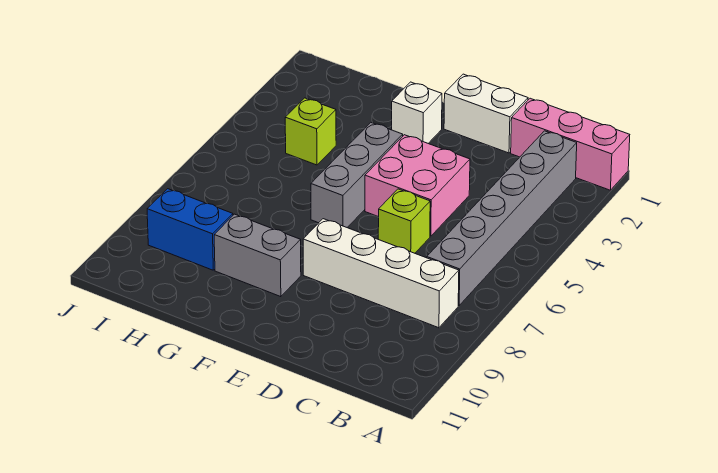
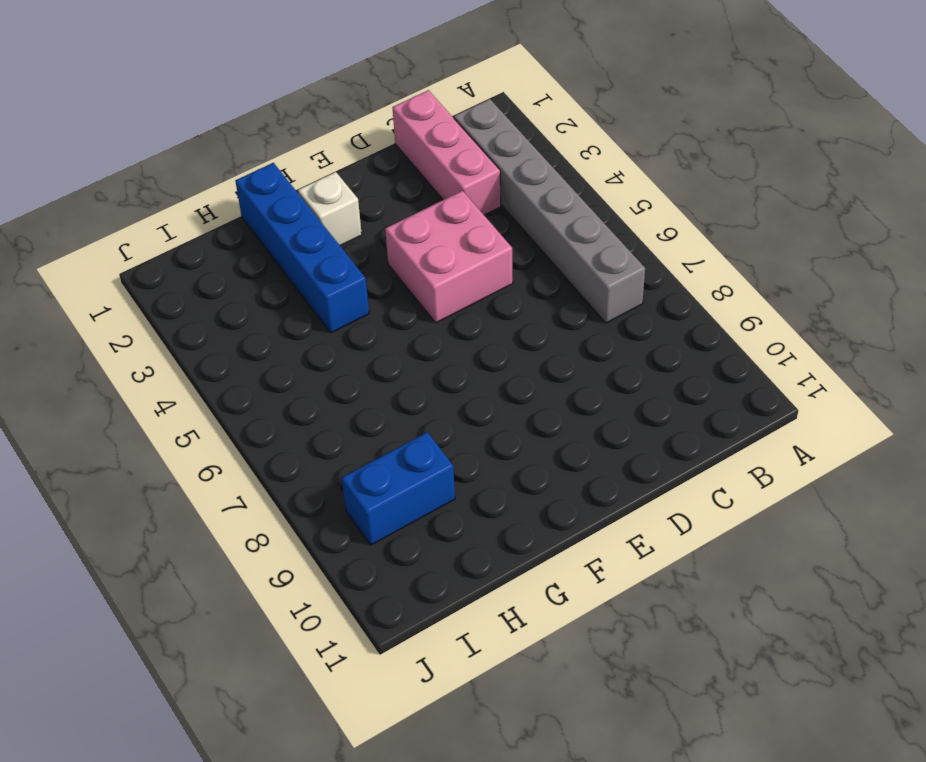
pink 1x3 brick [392,90,501,215] -> pink 1x3 brick turned to [511,98,630,190]
blue 1x4 brick [235,163,369,333] -> none
none -> white 1x4 brick [303,219,459,328]
none -> white 1x2 brick [444,74,528,153]

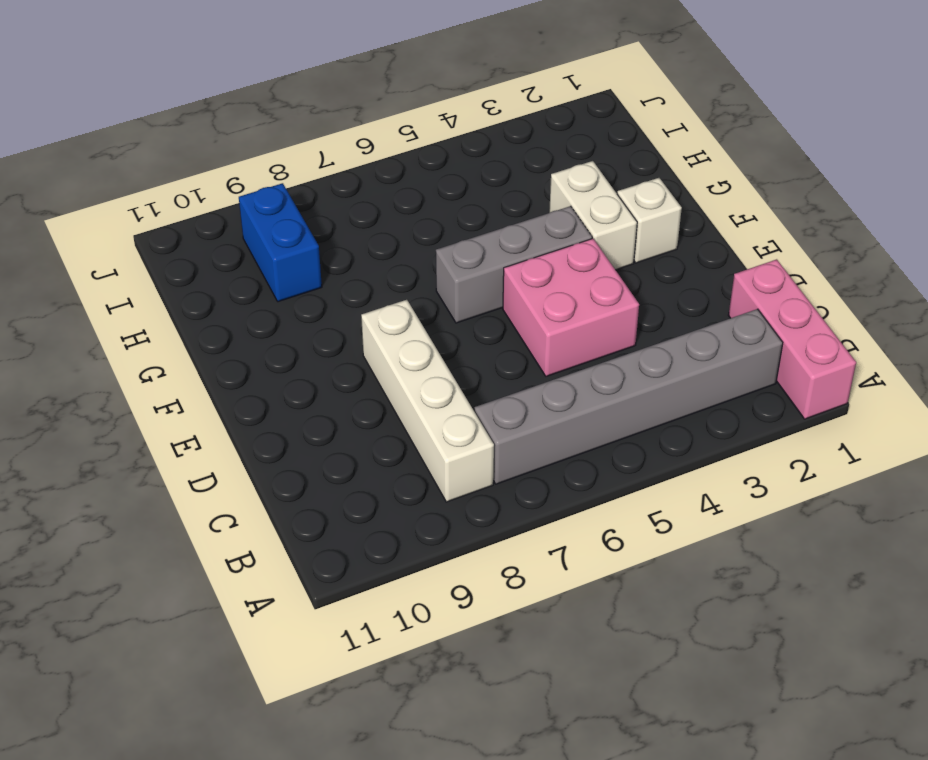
white 1x2 brick [549,161,637,270] -> white 1x2 brick moved to [444,74,528,153]
none -> lime 1x1 brick [378,189,430,253]
none -> grey 1x2 brick [214,214,301,297]

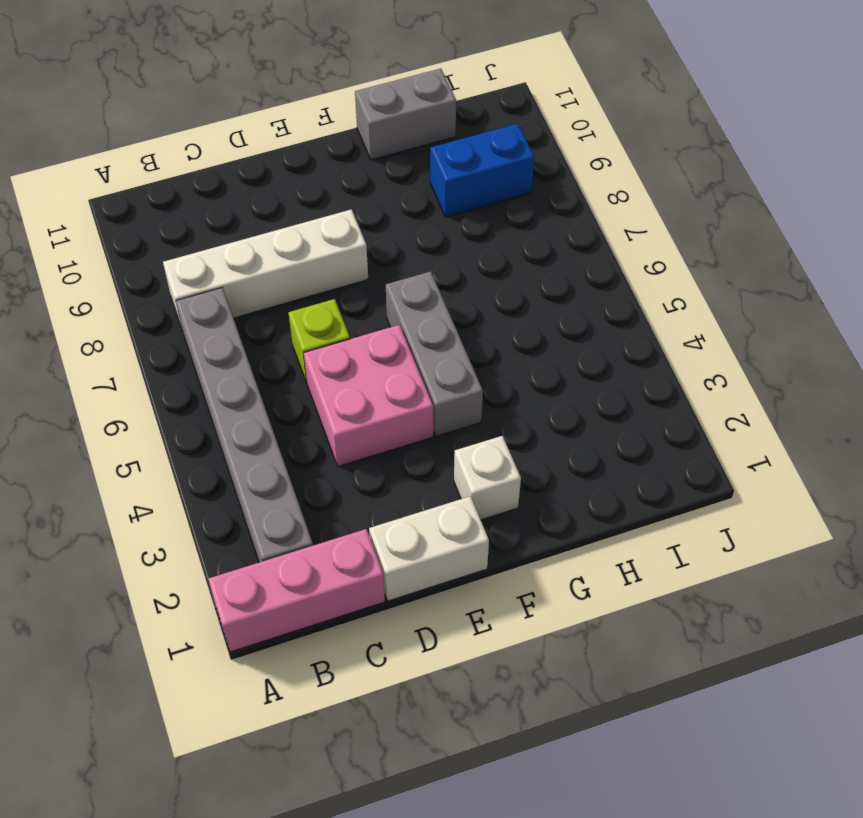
grey 1x2 brick [355,69,456,160] -> grey 1x2 brick moved to [214,214,301,297]
none -> lime 1x1 brick [285,98,336,165]

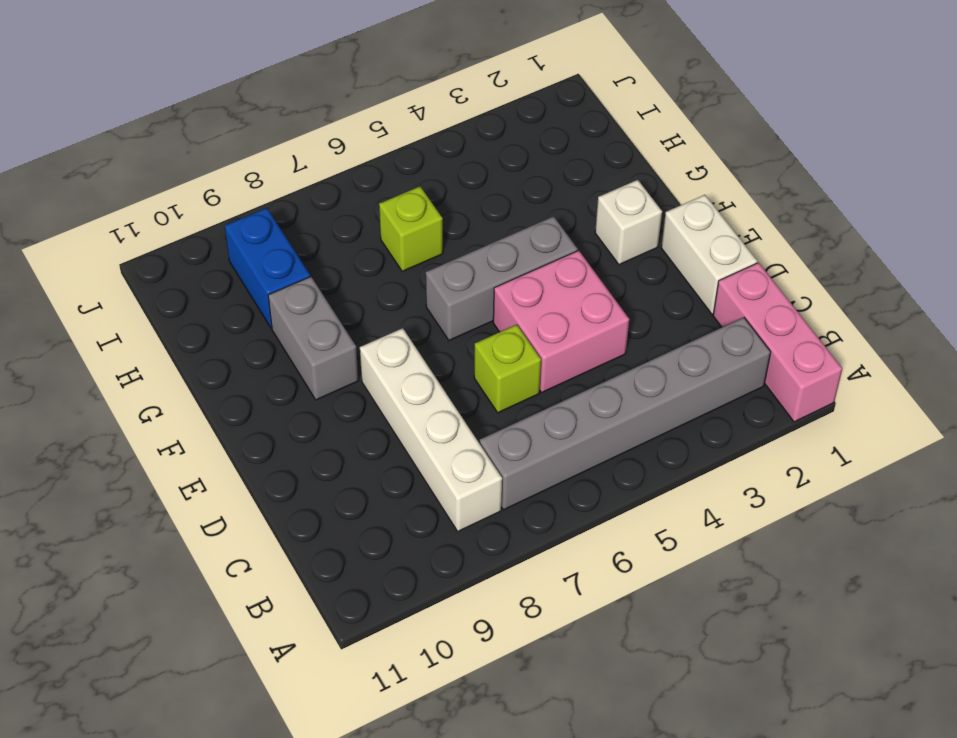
lime 1x1 brick [379,186,443,271] -> lime 1x1 brick moved to [285,98,336,165]

